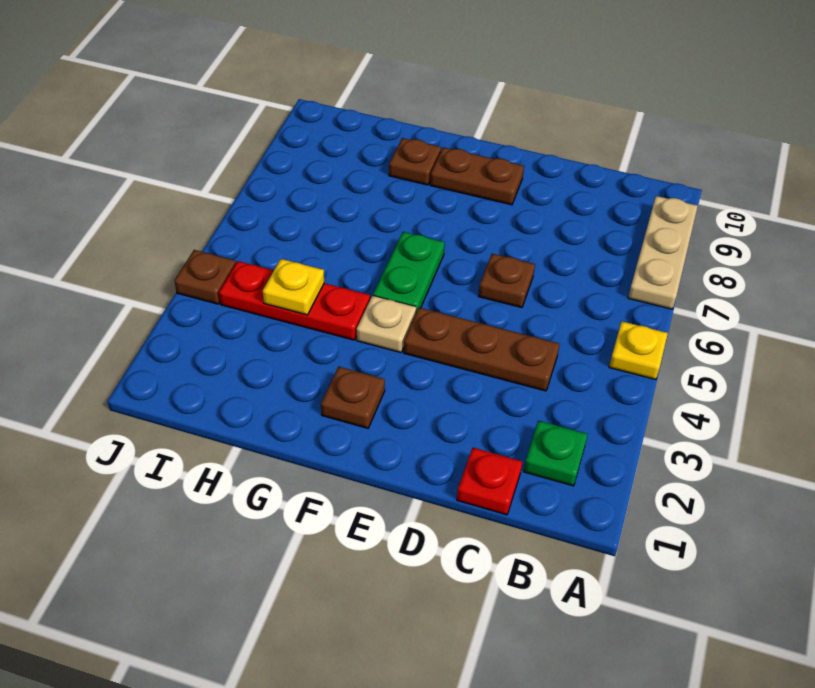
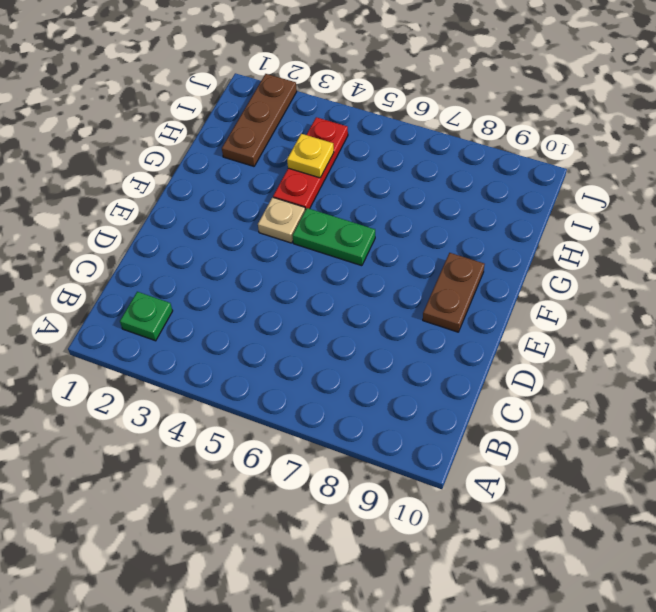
brown 1x3 plate [222,74,297,166] -> brown 1x3 plate moved to [404,308,560,391]
none -> yellow 1x1 plate [609,321,668,380]
none -> tan 1x3 plate [628,196,698,309]
none -> red 1x1 plate [457,448,522,515]

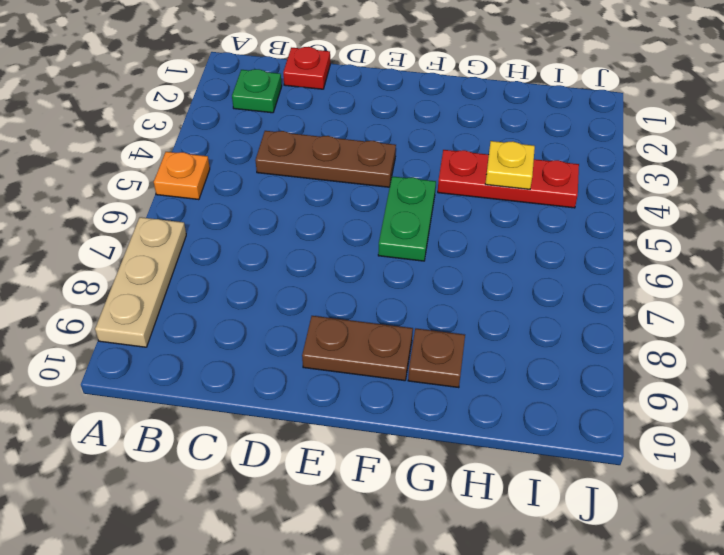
orange 1x1 plate [154,152,210,200] -> yellow 1x1 plate [609,321,668,380]
none -> brown 1x1 plate [479,254,535,308]
none -> brown 1x1 plate [321,367,385,428]
none -> tan 1x1 plate [357,296,416,353]

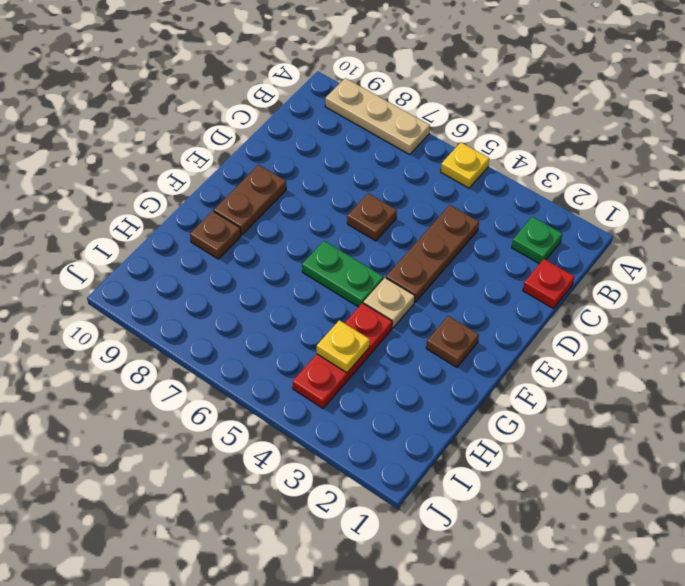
none -> brown 1x1 plate [174,250,236,304]

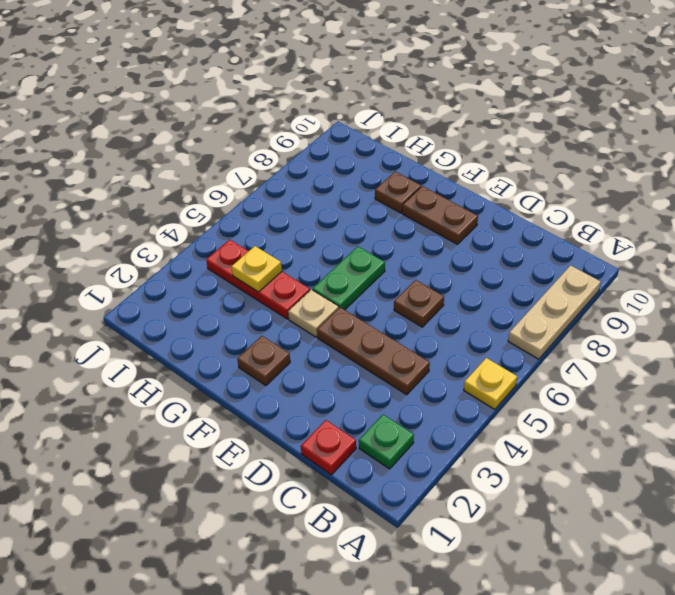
none -> brown 1x1 plate [174,250,236,304]

